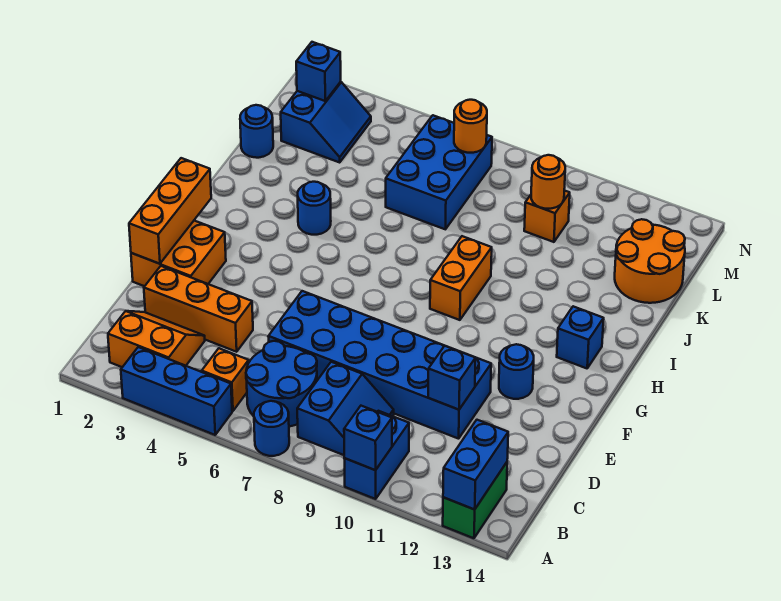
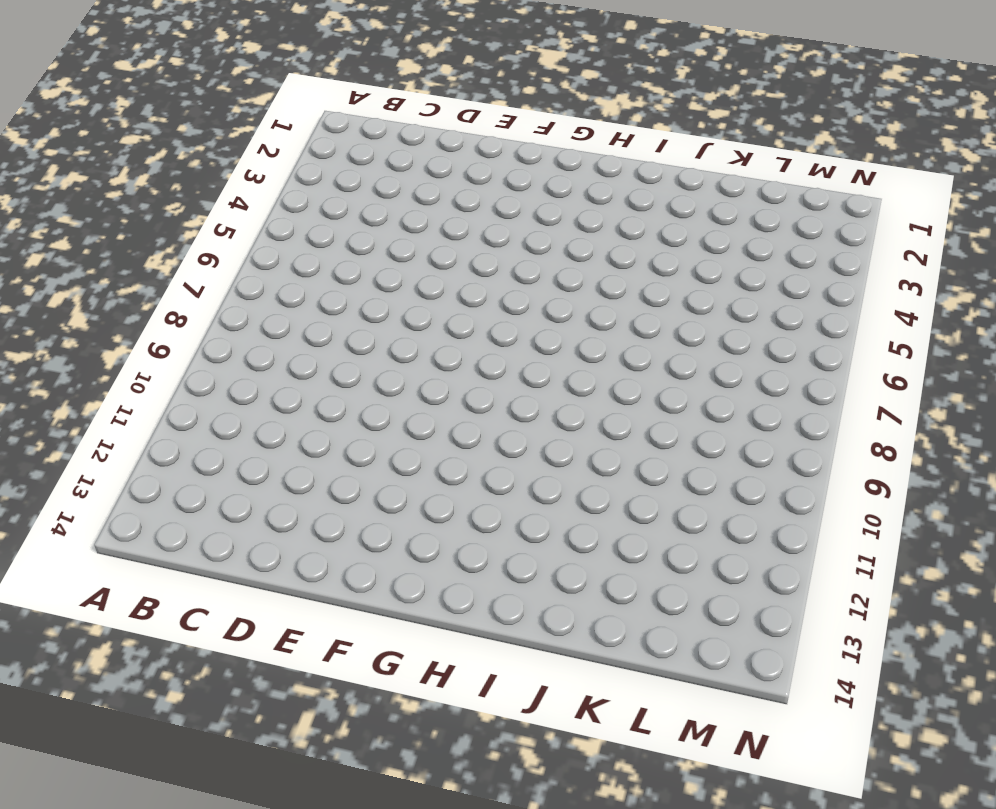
none -> blue 1x3 brick [121,347,232,435]
none -> blue 1x1 round brick [254,401,289,456]
none -> blue 1x2 brick [344,411,409,499]

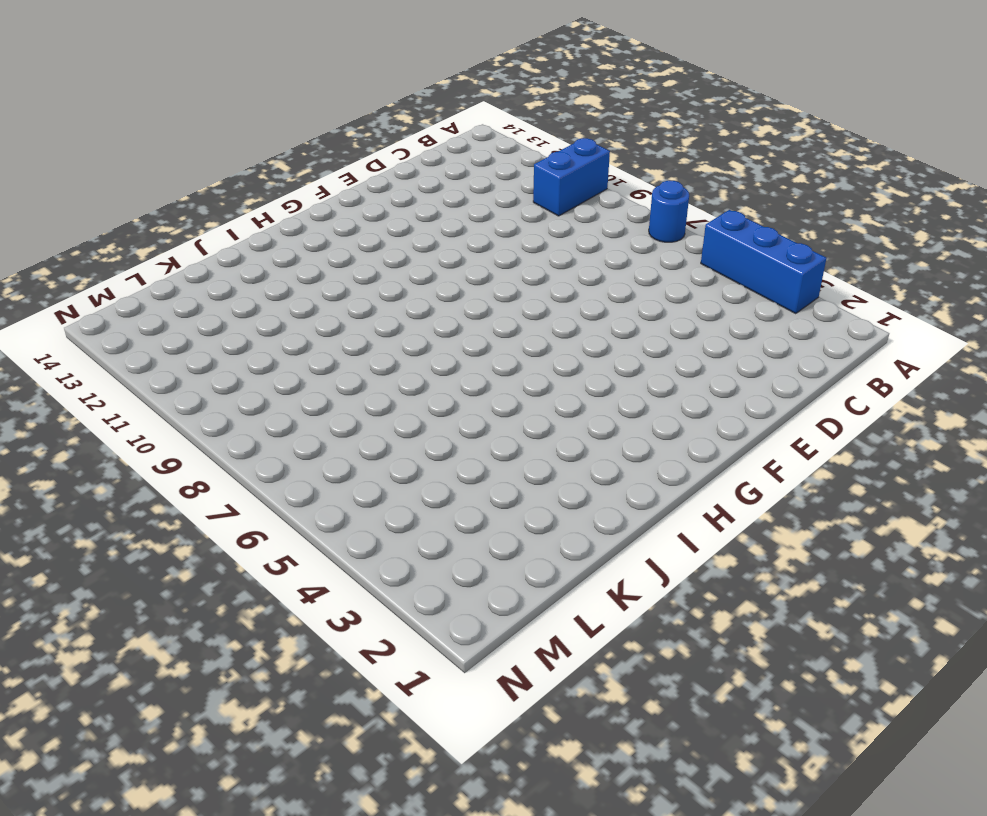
none -> green 1x2 brick [443,462,507,538]
none -> orange 2x2 slope [108,311,205,367]
none -> orange 1x1 brick [202,348,249,411]

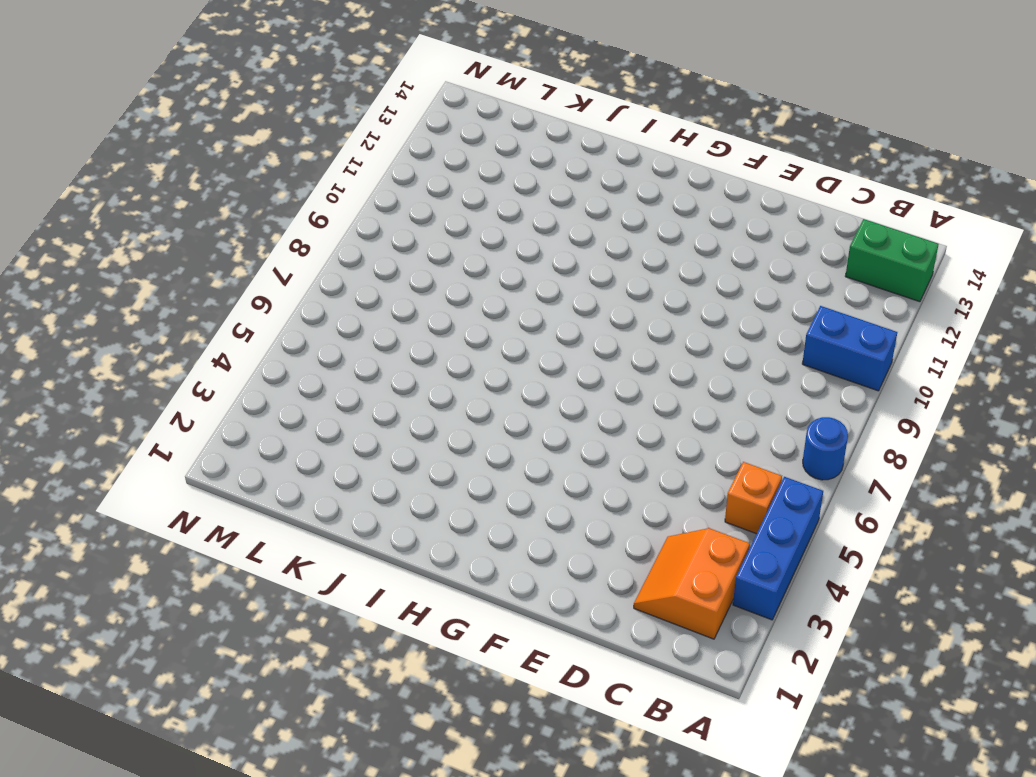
none -> blue 2x2 round brick [246,341,317,426]
none -> blue 2x2 slope [297,362,394,455]
none -> orange 1x3 brick [144,266,253,352]

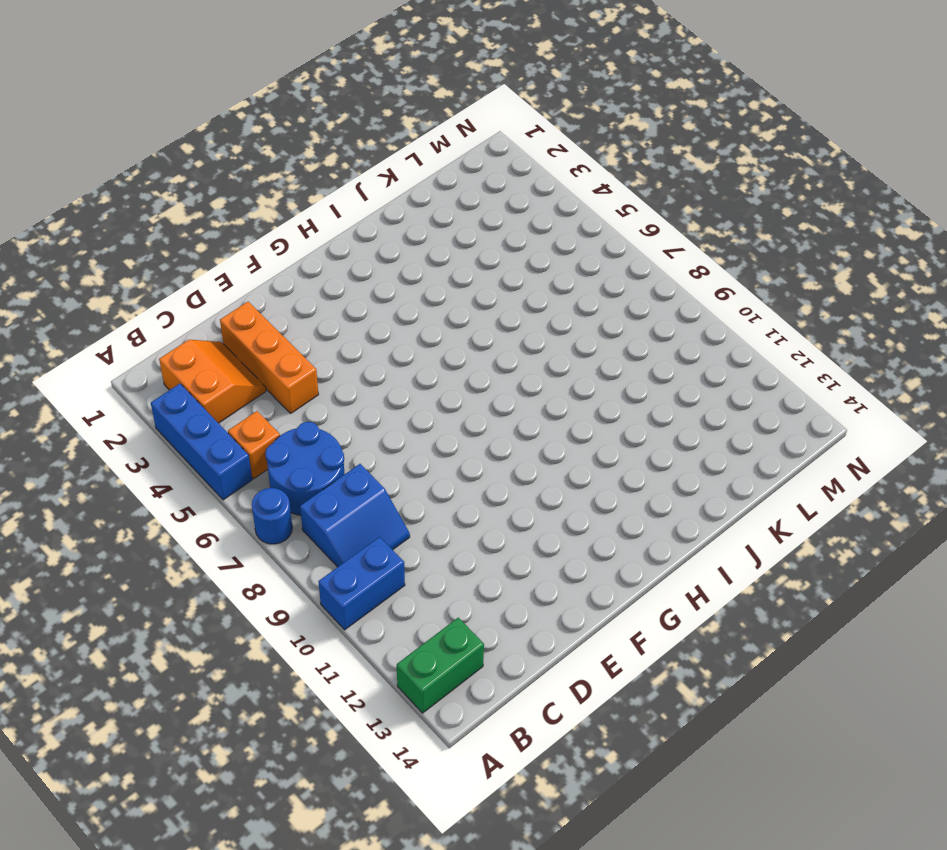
none -> blue 2x6 brick [268,291,491,439]
none -> orange 2x2 brick [131,221,226,286]
none -> blue 1x1 round brick [499,344,534,399]

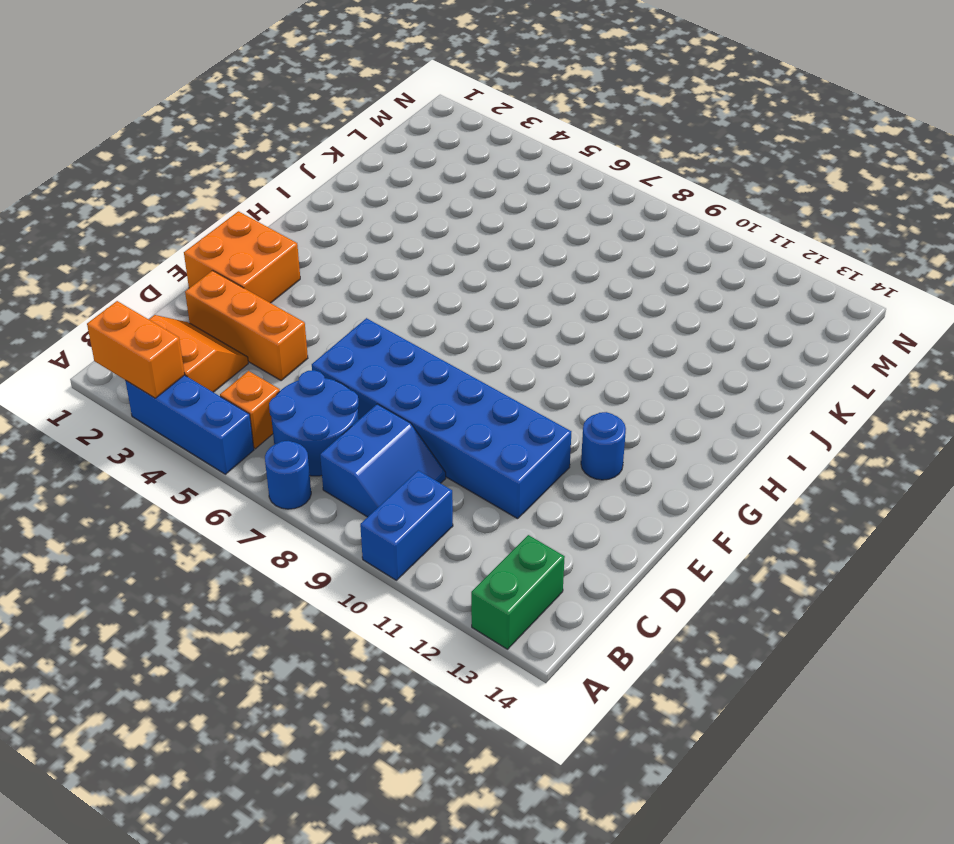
orange 1x2 brick [87,301,185,398] -> orange 1x2 brick turned to [430,236,492,320]
none -> blue 1x1 brick [557,306,604,368]
none -> blue 1x1 round brick [298,182,331,235]
none -> blue 1x1 round brick [240,105,273,158]

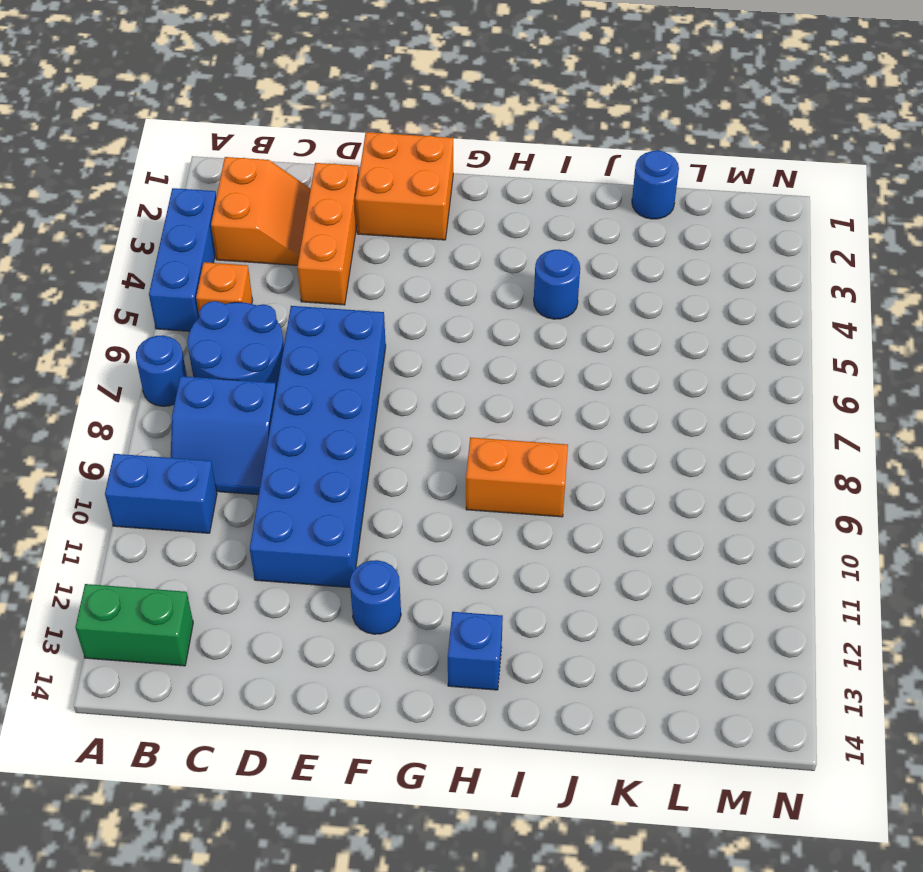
none -> blue 2x3 brick [386,115,492,229]
none -> orange 2x2 round brick [615,219,685,303]
none -> blue 2x2 slope [281,82,371,162]

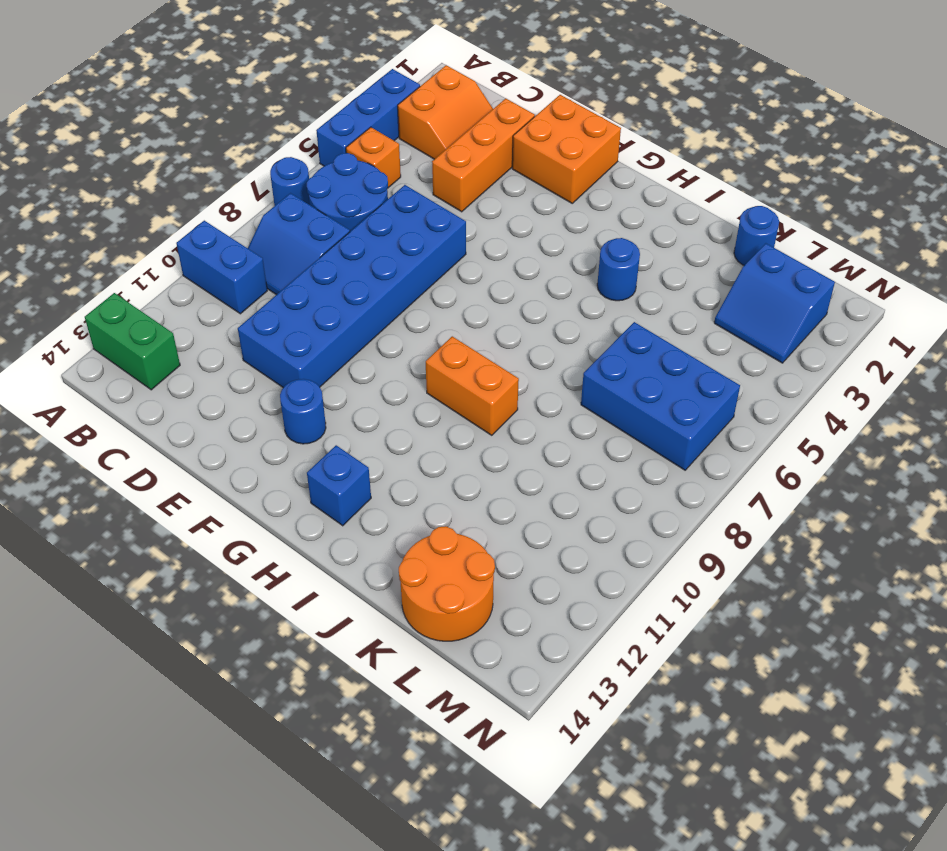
none -> orange 1x1 brick [524,190,570,242]
none -> blue 1x1 brick [344,406,392,470]
none -> blue 1x2 brick [443,420,508,510]

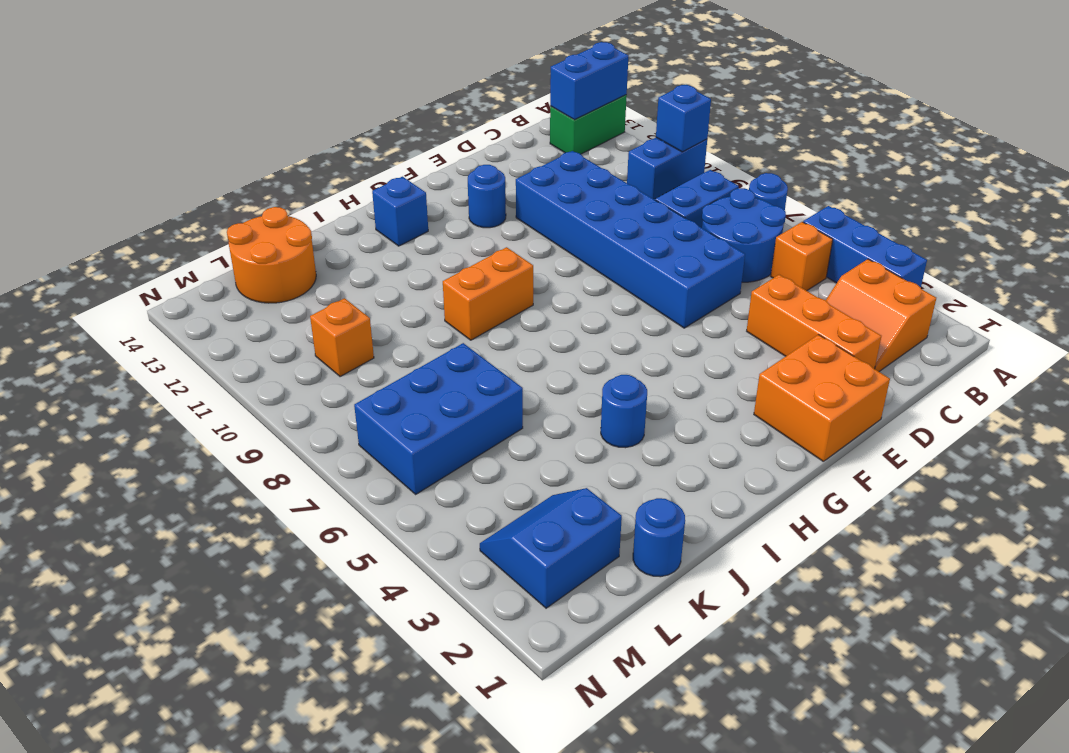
none -> blue 1x1 brick [428,346,476,410]
none -> orange 1x3 brick [129,158,211,264]
none -> orange 1x1 round brick [531,155,565,209]

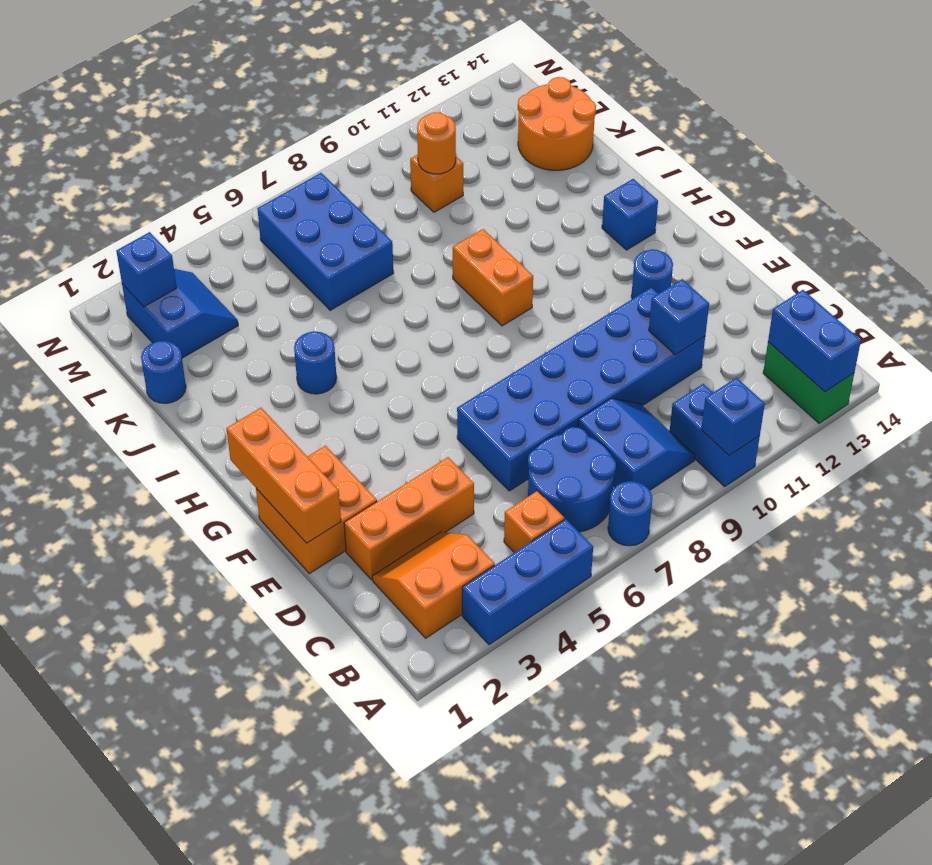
none -> orange 1x1 round brick [454,100,487,153]

